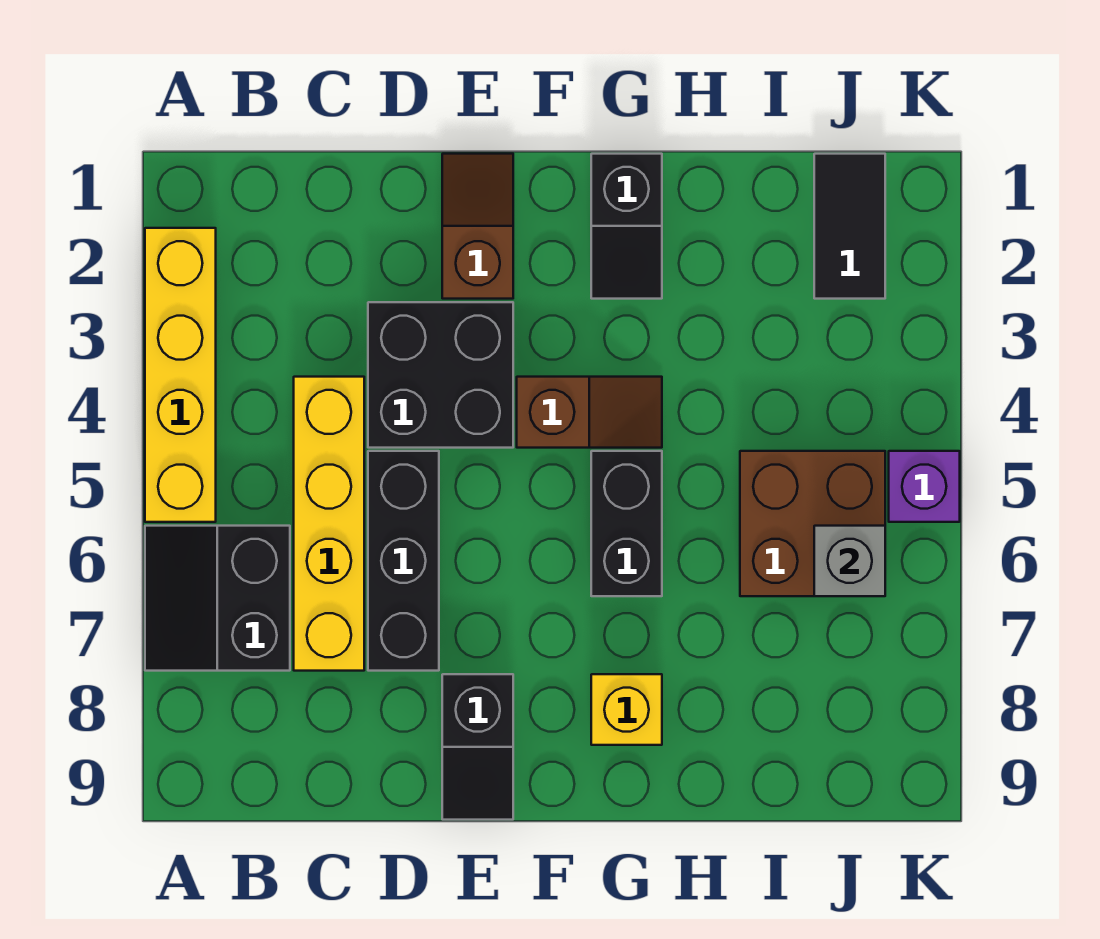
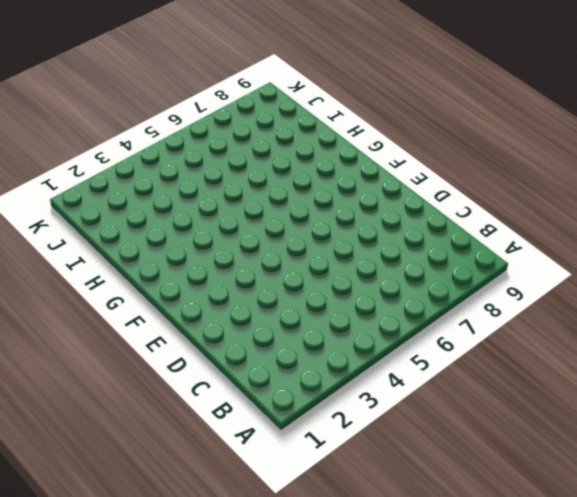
none -> yellow 1x4 brick [145,228,216,522]
none -> black 2x2 slope [145,526,290,671]
none -> yellow 1x4 brick [294,377,364,671]

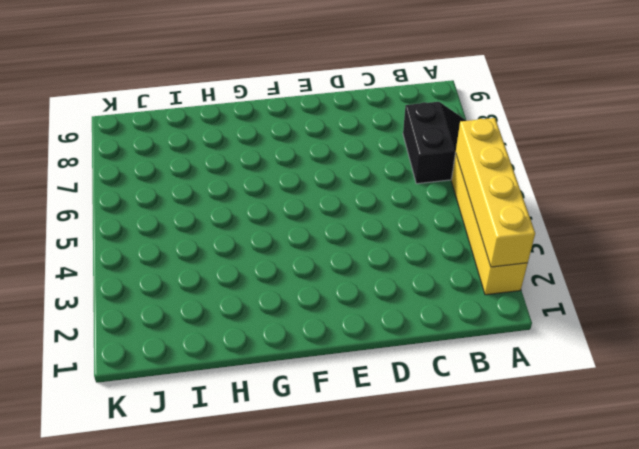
yellow 1x4 brick [456,118,535,267] -> yellow 1x4 brick moved to [294,377,364,671]
none -> black 2x2 brick [368,302,513,448]
none -> black 1x3 brick [368,451,439,671]
none -> brown 1x2 slope [442,154,513,299]

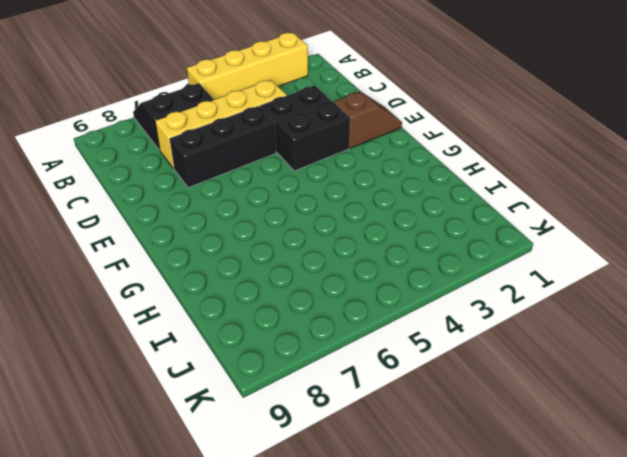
none -> black 1x2 slope [442,674,513,820]
none -> brown 1x2 slope [517,377,662,448]
none -> black 1x2 slope [591,154,662,299]

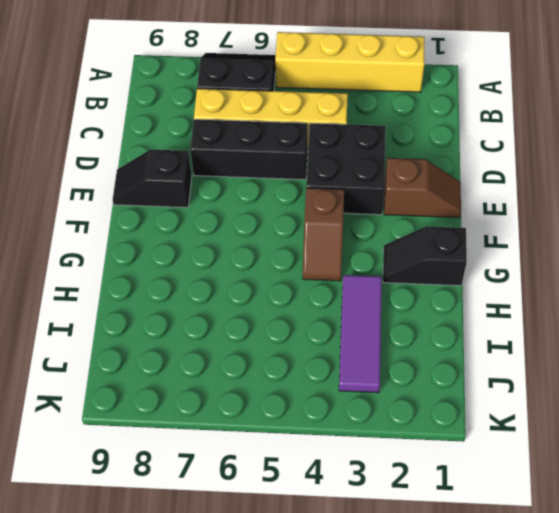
purple 1x3 tile [339,275,382,393] -> none
none -> black 1x2 brick [591,451,662,596]
none -> yellow 1x1 brick [591,674,662,745]
none -> brown 2x2 brick [740,451,885,596]

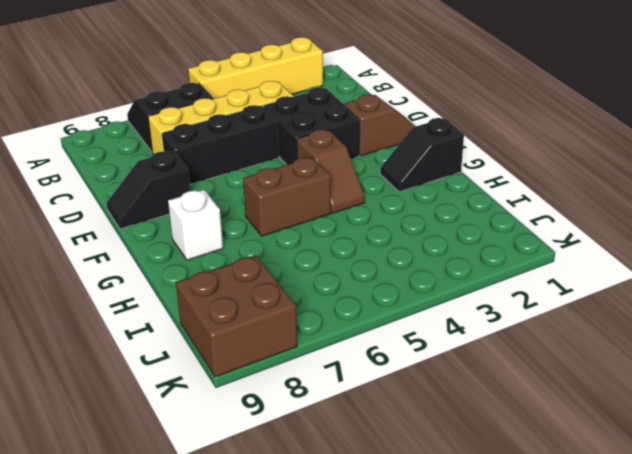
brown 1x2 brick [243,157,331,236] -> black 1x2 brick [591,451,662,596]
white 1x1 brick [168,190,223,260] -> yellow 1x1 brick [591,674,662,745]
brown 2x2 brick [176,256,297,377] -> brown 2x2 brick moved to [740,451,885,596]
none -> black 1x2 tile [814,154,885,299]
none -> purple 1x1 brick [889,451,960,522]
none -> grey 1x1 brick [814,526,885,596]

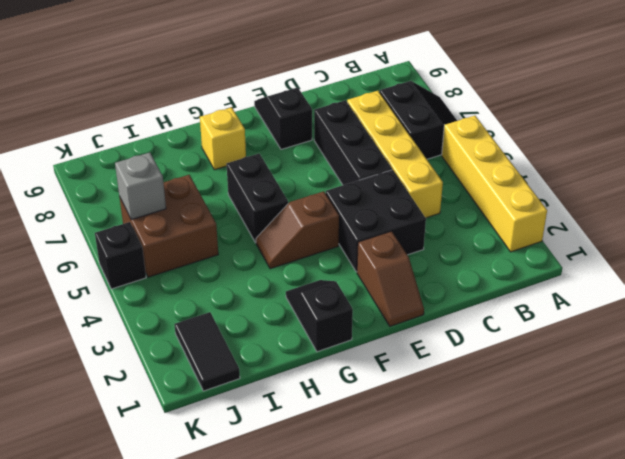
black 1x1 brick [95,222,146,289] -> purple 1x1 brick [889,451,960,522]

